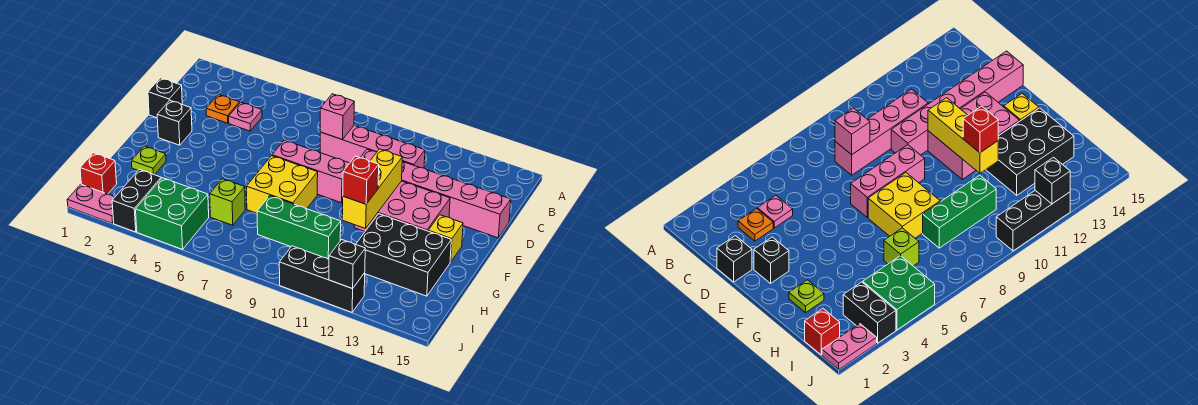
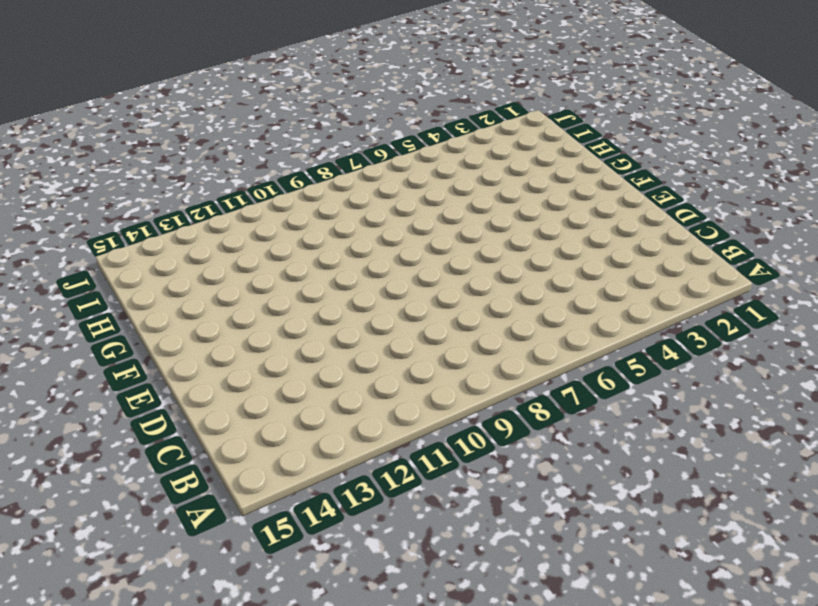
none -> orange 1x1 plate [206,95,240,123]
none -> pink 1x1 plate [229,102,262,131]
none -> pink 1x4 brick [320,125,425,168]

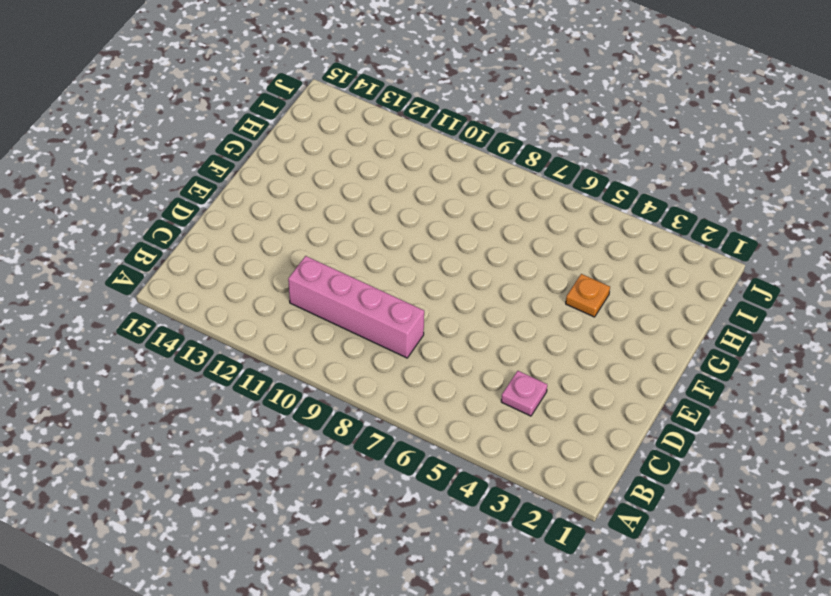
orange 1x1 plate [566,274,610,317] -> orange 1x1 plate moved to [206,95,240,123]
none -> black 1x1 brick [148,78,182,118]
none -> pink 1x6 brick [360,149,511,238]
none -> black 1x1 brick [157,100,192,145]

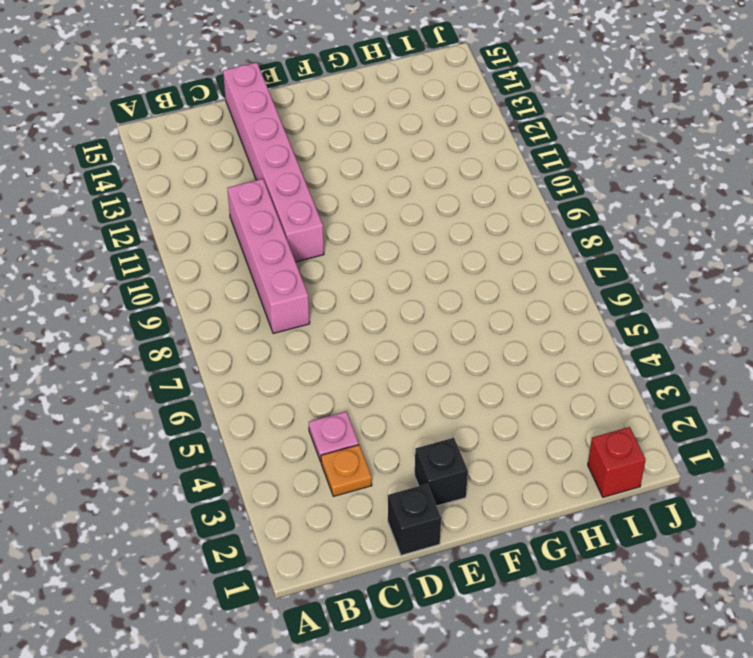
none -> pink 1x3 brick [272,140,349,203]
none -> pink 2x3 brick [354,181,450,232]
none -> yellow 2x2 brick [247,156,318,213]

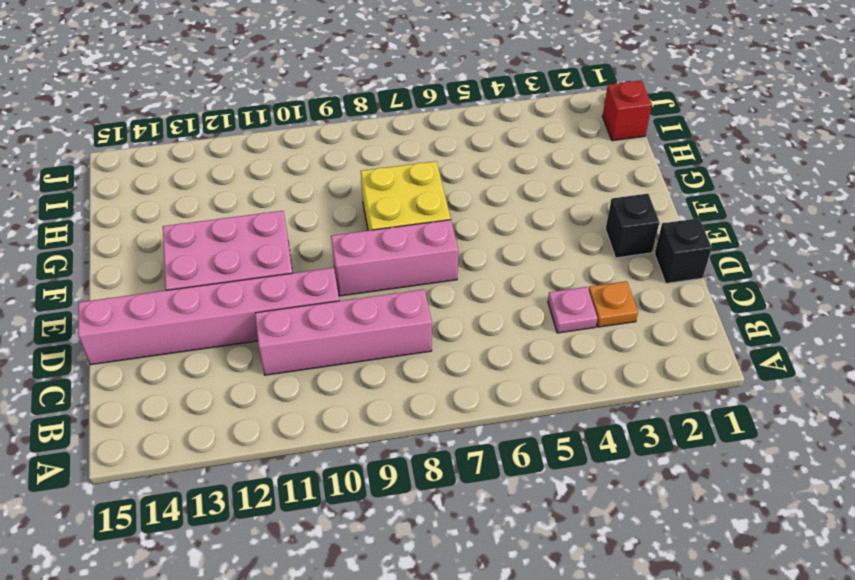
none -> yellow 1x1 brick [428,215,463,262]
none -> lime 1x1 plate [131,146,166,175]
none -> black 2x3 brick [356,214,451,296]

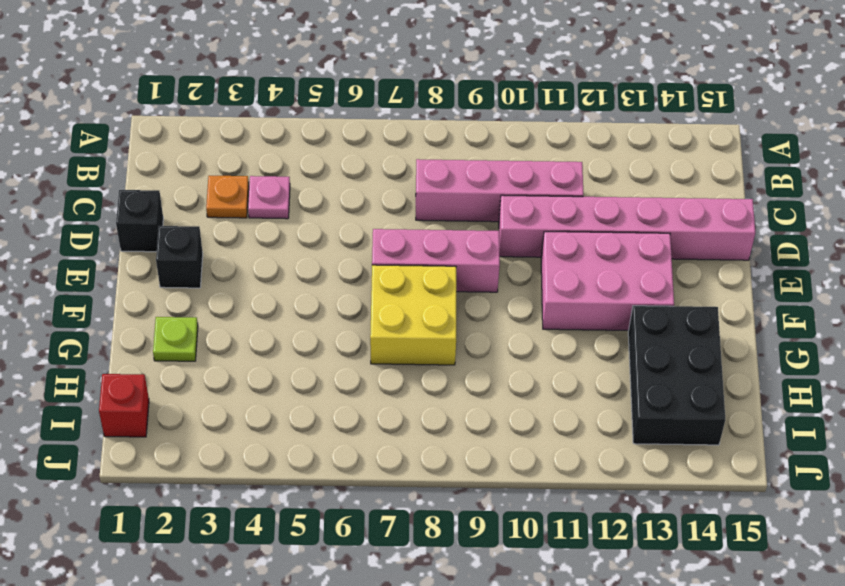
black 2x3 brick [628,306,725,445] -> black 2x3 brick turned to [356,214,451,296]
none -> yellow 1x1 brick [428,215,463,262]
none -> lime 1x1 brick [210,179,245,225]
none -> green 1x3 brick [257,196,341,259]

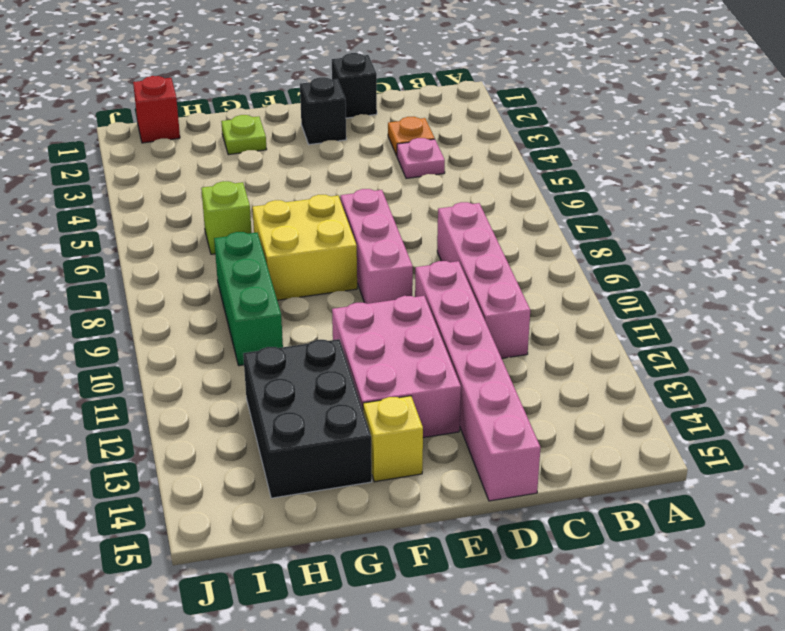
none -> black 1x2 brick [112,169,161,232]
none -> green 2x2 brick [136,178,209,249]
none -> pink 1x2 plate [67,184,115,223]

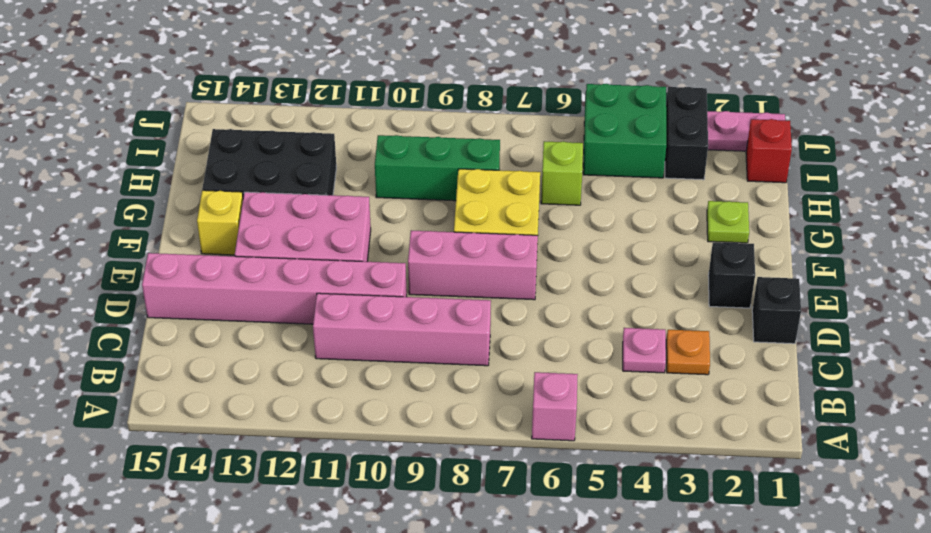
pink 1x1 brick [532,372,578,441] -> pink 1x1 brick moved to [320,94,354,139]
none -> black 1x3 brick [279,246,365,312]
none -> yellow 1x3 brick [342,149,402,228]
none -> black 1x1 brick [329,240,365,289]

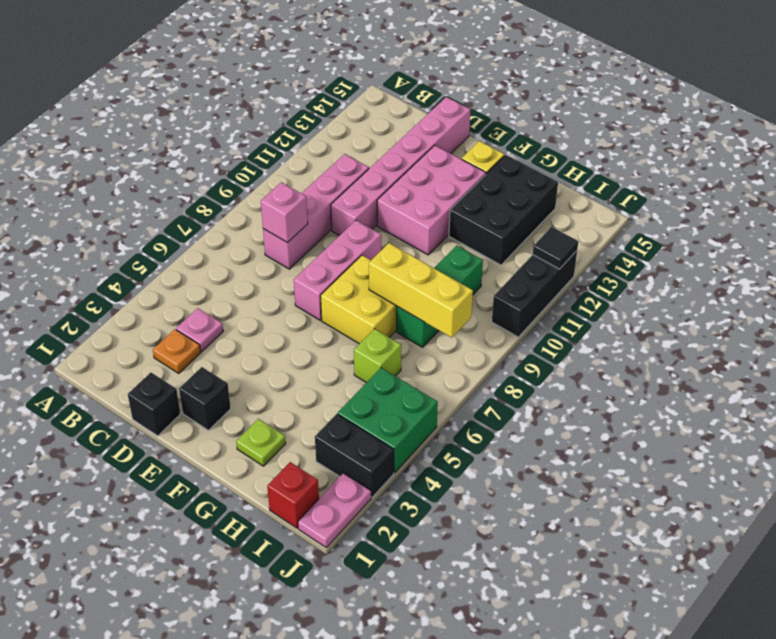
yellow 1x3 brick [369,243,473,338] -> yellow 1x3 brick moved to [342,149,402,228]
black 1x1 tile [533,227,578,269] -> black 1x1 brick [329,240,365,289]
none -> red 1x1 brick [343,156,379,204]

